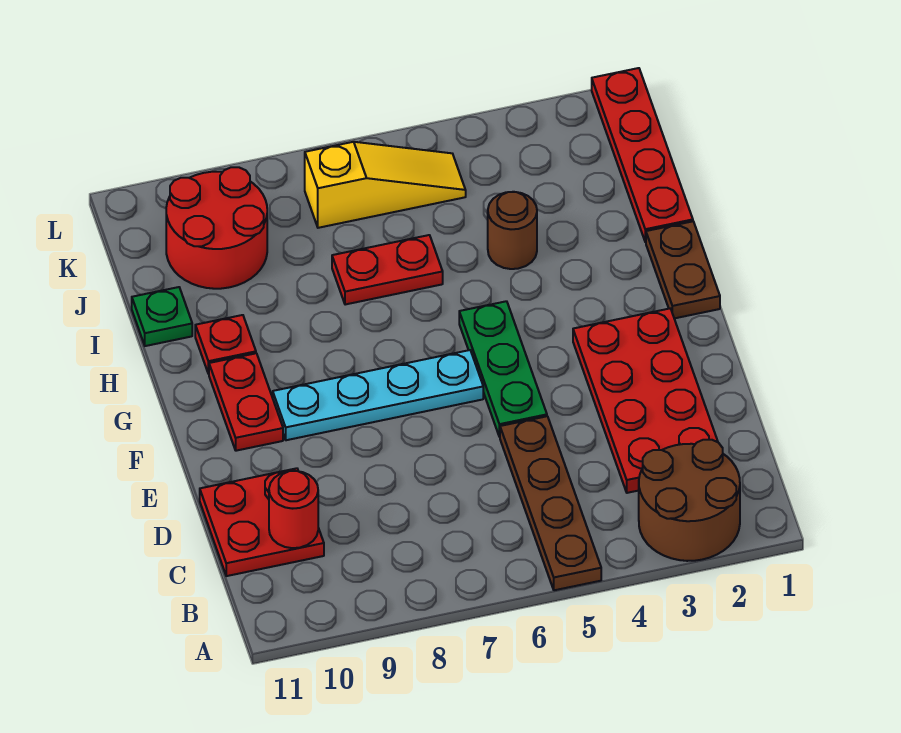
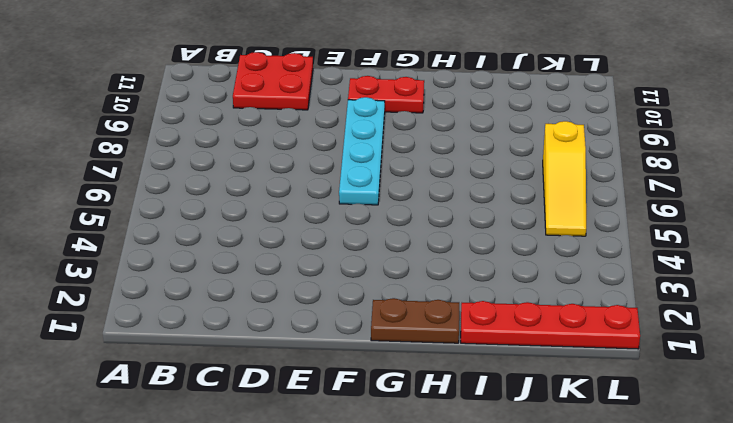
none -> brown 2x2 round brick [639,440,740,561]
none -> brown 1x4 plate [500,416,601,590]
none -> red 2x4 plate [573,309,718,493]

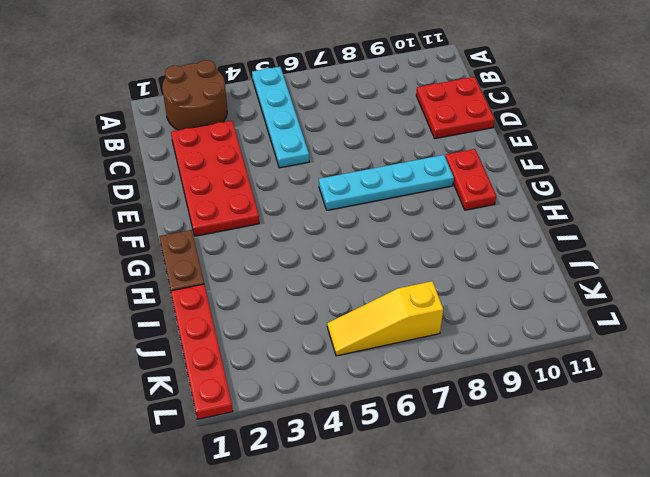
cyan 1x4 plate [252,67,309,168] -> brown 1x4 plate [500,416,601,590]
none -> green 1x3 plate [459,301,547,437]
none -> red 1x1 plate [195,315,256,374]
none -> brown 1x1 round brick [488,192,537,269]

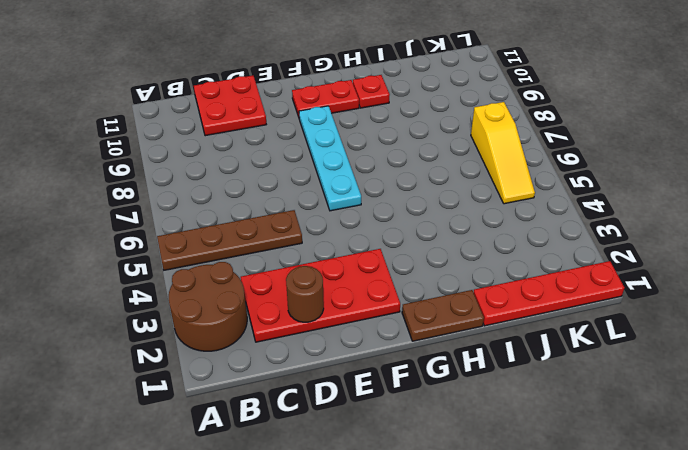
brown 1x1 round brick [286,266,324,322] -> brown 1x1 round brick moved to [488,192,537,269]
none -> green 1x3 plate [459,301,547,437]
none -> red 1x2 plate [332,235,443,305]
none -> green 1x1 plate [132,287,192,346]

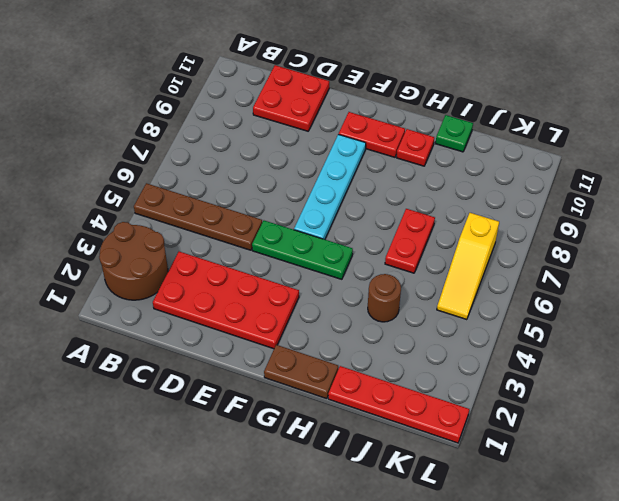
none -> red 2x2 round brick [166,167,267,289]
none -> red 1x1 round brick [269,471,318,548]

